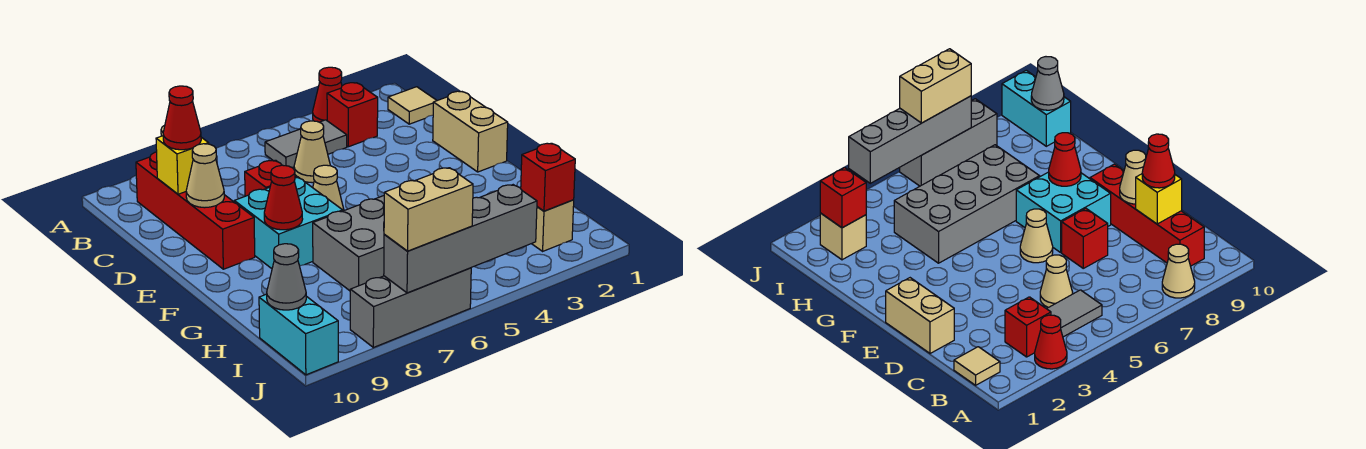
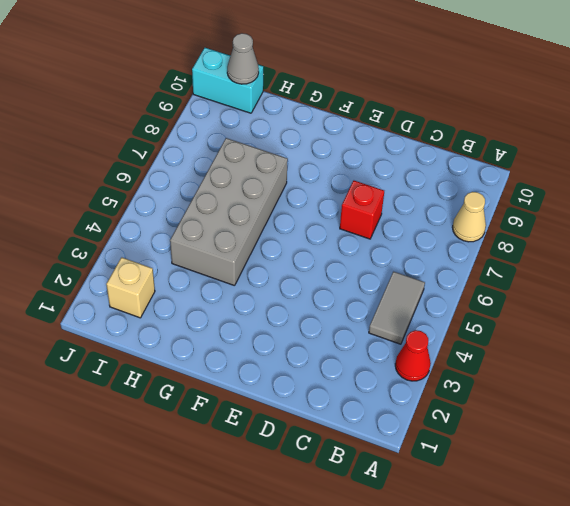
none -> tan 1x1 tile [388,87,437,124]
none -> red 1x1 brick [327,83,378,147]
none -> red 1x4 brick [136,152,255,269]

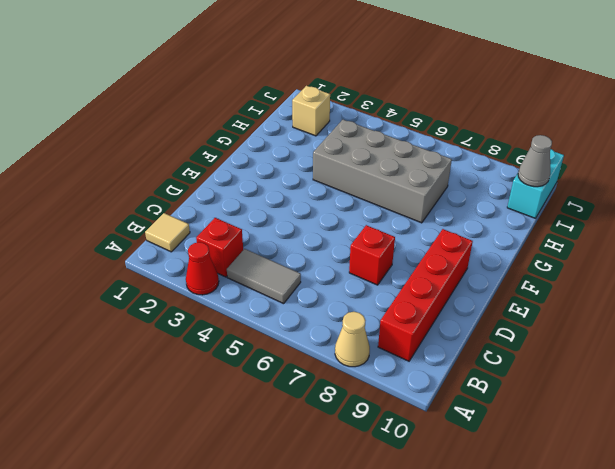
none -> tan 1x1 cone [294,121,330,183]
none -> tan 1x2 brick [433,91,508,172]
none -> tan 1x1 cone [313,165,344,211]

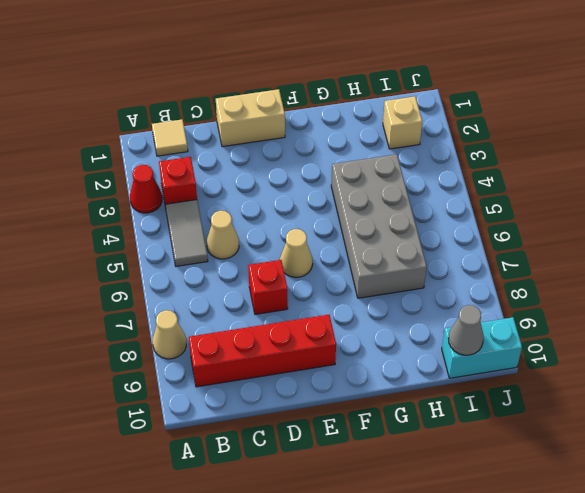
none -> cyan 2x2 brick [234,177,343,269]
none -> grey 1x3 brick [350,268,471,348]
none -> yellow 1x1 brick [156,136,209,194]

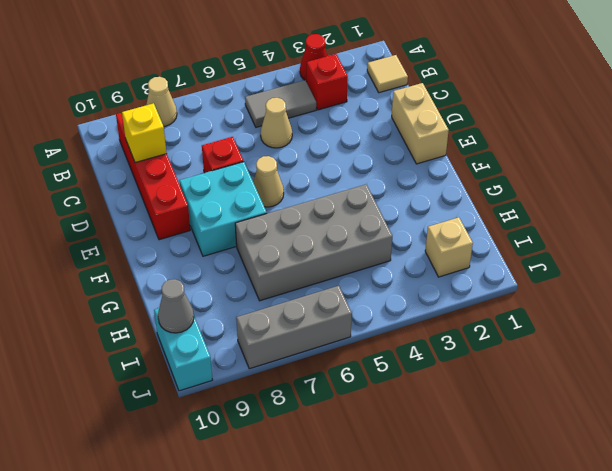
none -> tan 1x1 cone [186,144,224,208]
none -> red 1x1 cone [264,165,303,230]
none -> red 1x1 brick [521,143,575,211]

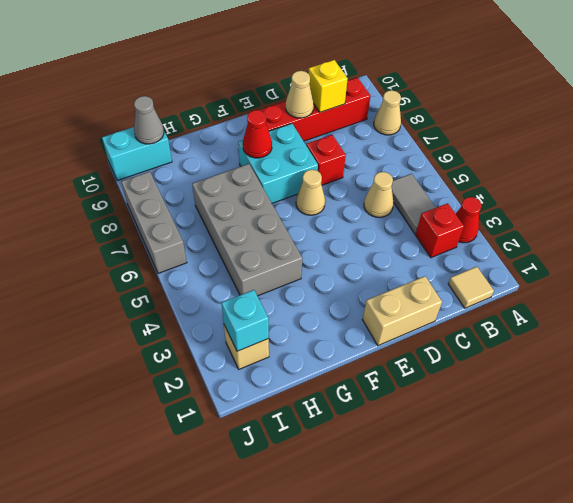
cyan 1x1 brick [222,290,269,351] -> red 1x1 brick [521,143,575,211]
none -> grey 1x4 brick [384,185,537,293]
none -> red 1x1 cone [163,86,201,150]
none -> tan 1x2 brick [384,168,473,251]

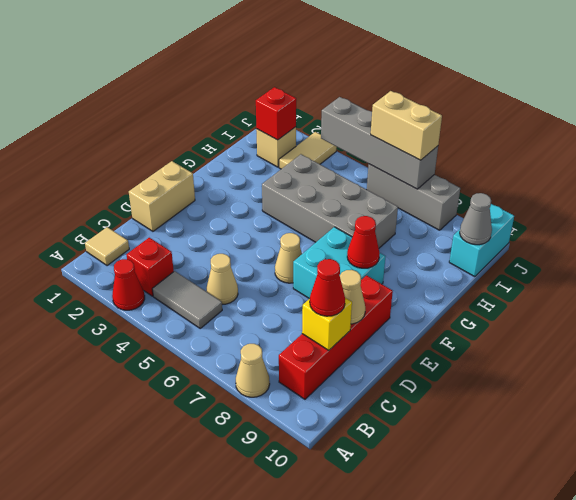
tan 1x2 tile [279,132,337,169] -> none
none -> red 1x1 brick [245,160,297,196]

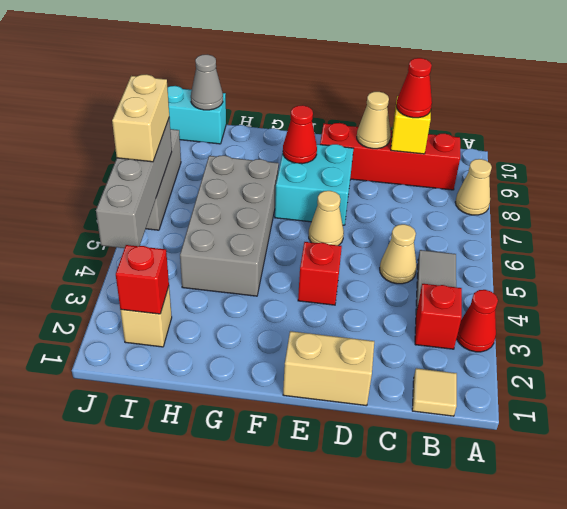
red 1x1 brick [298,242,342,305] -> red 1x1 brick moved to [245,160,297,196]

